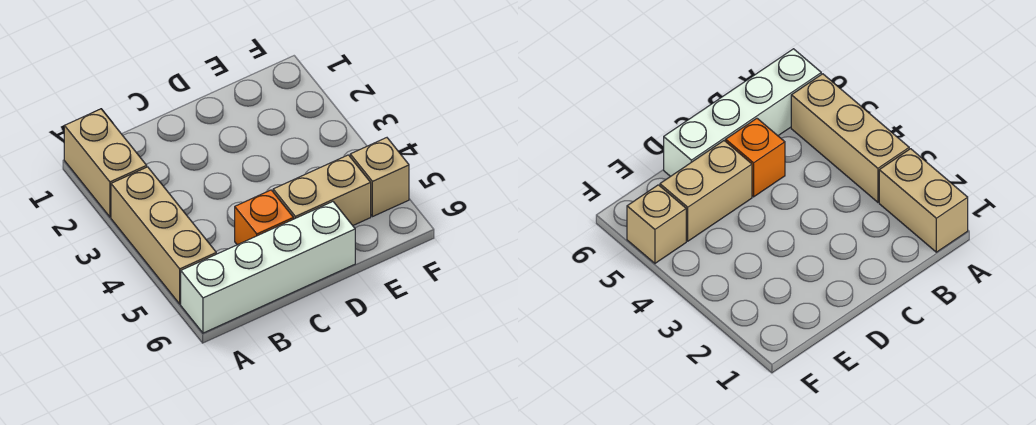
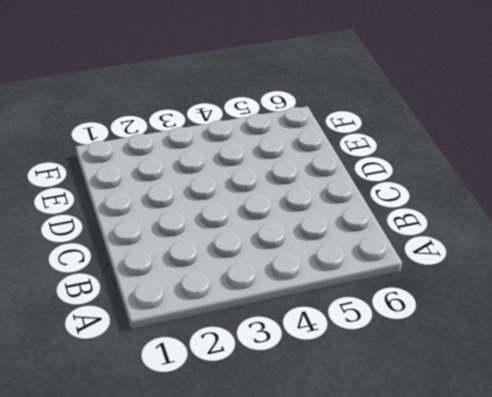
none -> tan 1x2 brick [64,109,147,217]
none -> tan 1x3 brick [111,167,216,304]

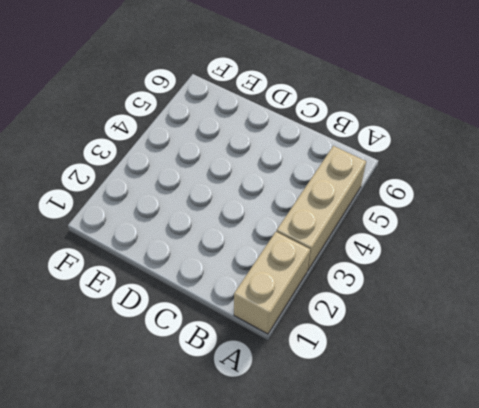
none -> white 1x4 brick [181,202,355,333]
none -> orange 1x1 brick [235,190,293,245]

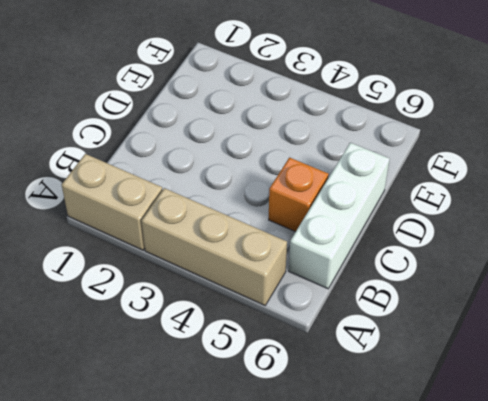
white 1x3 brick [289,143,390,289] -> white 1x4 brick [181,202,355,333]
none -> tan 1x2 brick [273,155,371,225]
none -> tan 1x1 brick [350,138,409,217]

